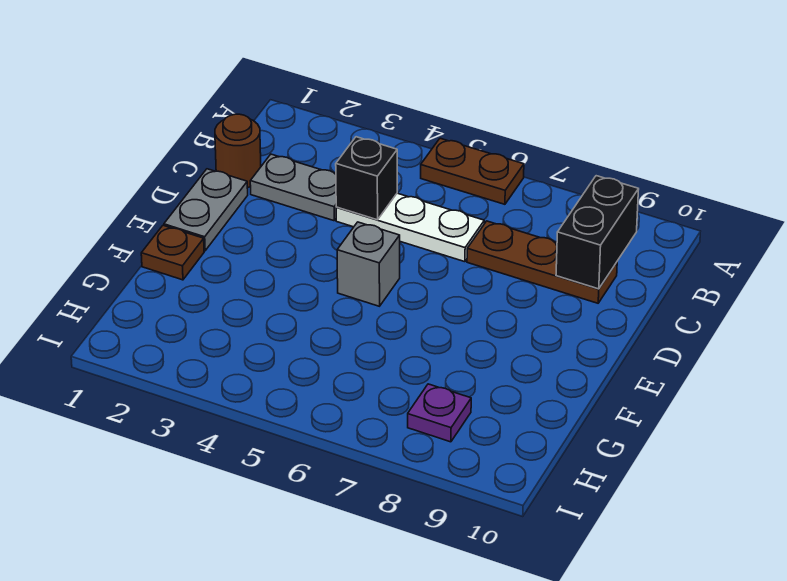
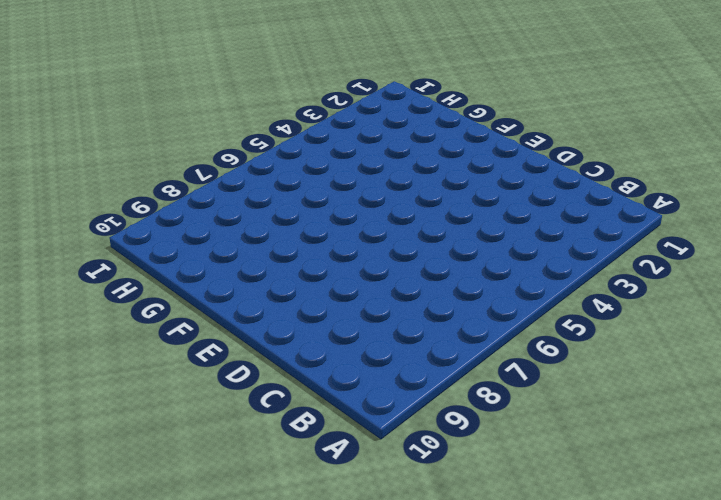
none -> brown 1x2 plate [421,138,524,204]
none -> brown 1x1 round brick [215,114,261,188]

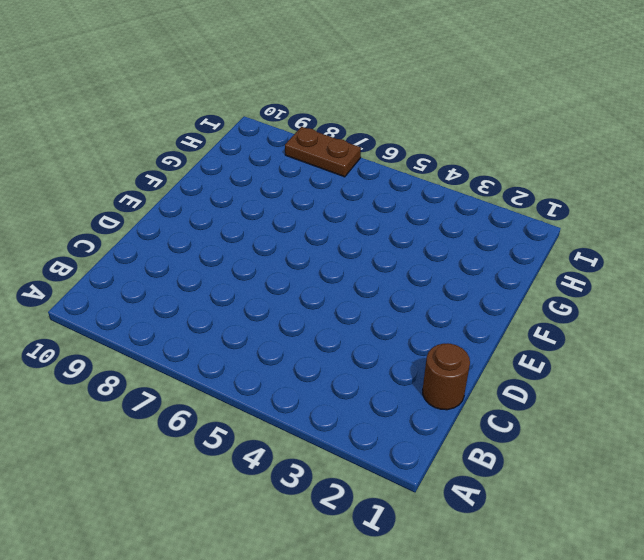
brown 1x2 plate [285,127,361,177] -> brown 1x2 plate moved to [421,138,524,204]
none -> grey 1x2 plate [250,154,336,221]
none -> white 1x3 plate [336,193,484,262]

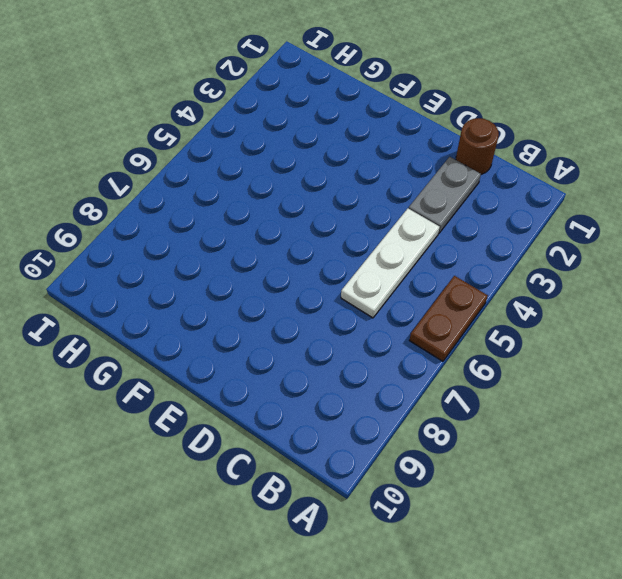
none -> brown 1x3 plate [467,221,617,303]
none -> grey 1x2 plate [164,169,248,251]

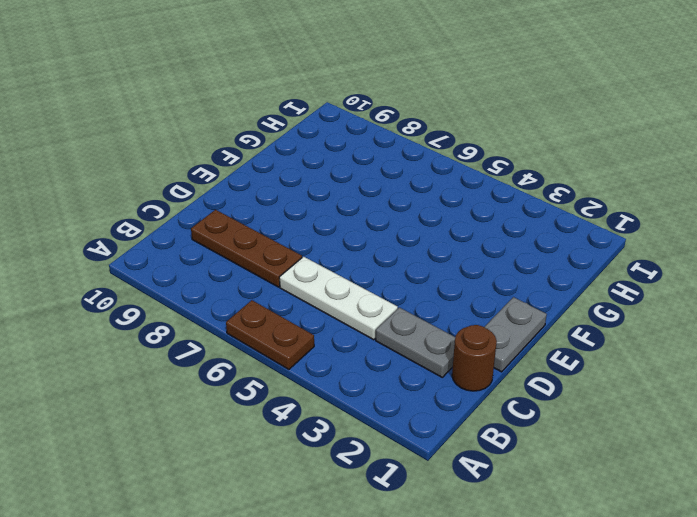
none -> grey 1x1 brick [337,222,400,306]
none -> brown 1x1 plate [141,225,204,280]

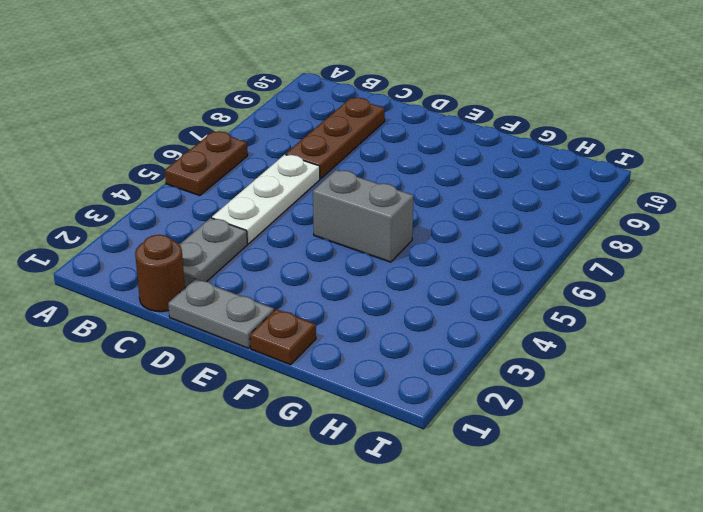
grey 1x2 brick [313,170,414,262] -> grey 1x1 brick [337,222,400,306]
none -> purple 1x1 plate [408,384,471,442]
none -> black 1x2 brick [556,176,639,289]

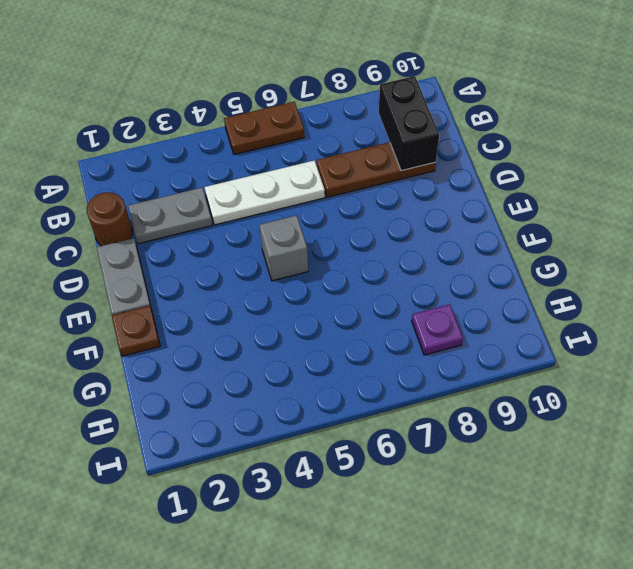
none -> black 1x1 brick [336,137,397,220]

